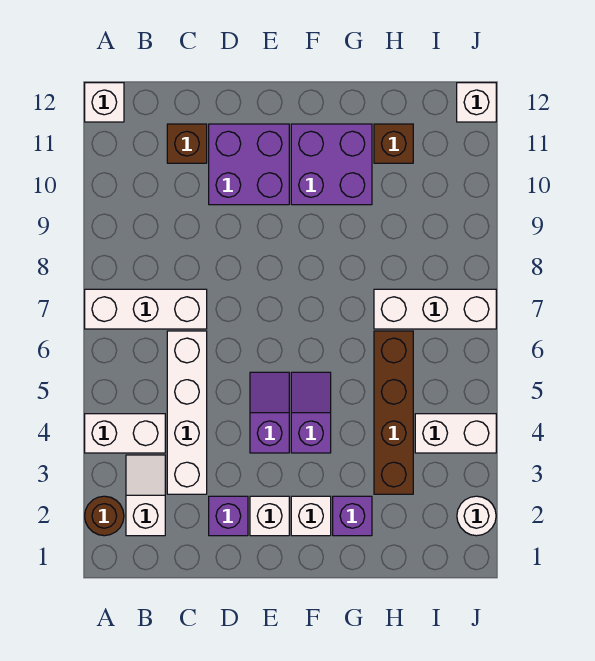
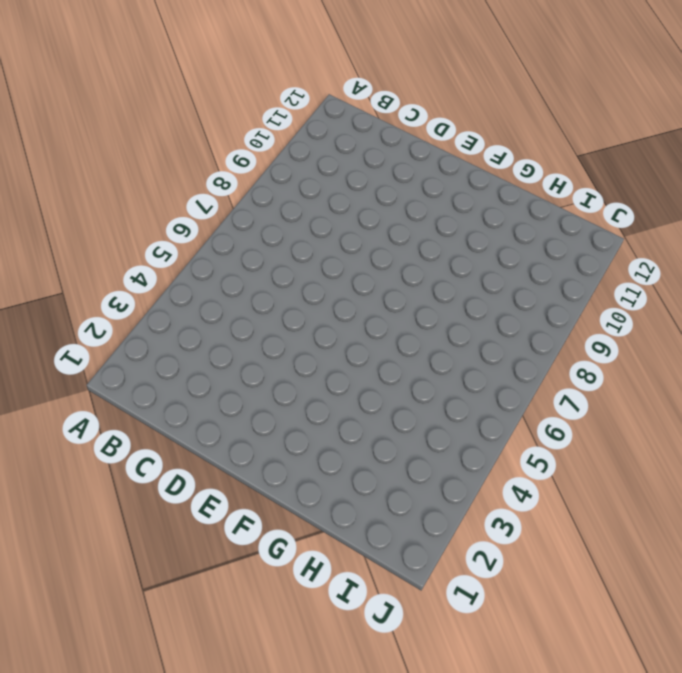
none -> brown 1x1 round brick [85,496,124,536]
none -> white 1x2 brick [85,414,165,453]
none -> white 1x3 brick [85,289,207,329]

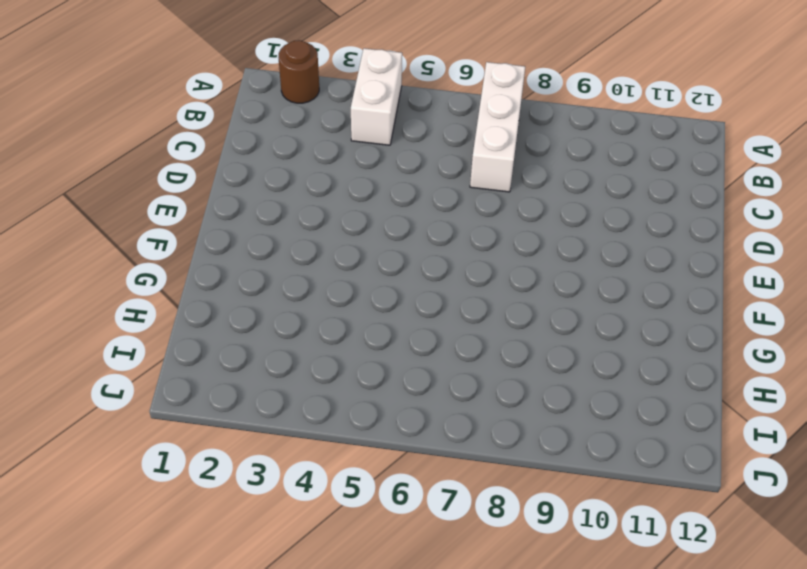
none -> white 1x1 brick [85,83,124,122]
none -> white 1x2 slope [126,455,165,536]
none -> white 1x4 brick [167,331,207,494]

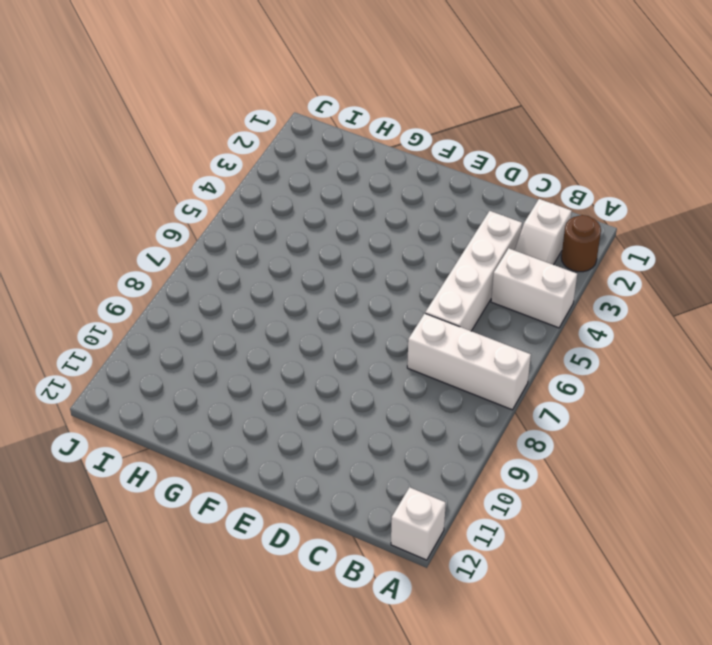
none -> brown 1x1 brick [167,124,207,163]
none -> purple 1x1 brick [209,496,248,536]
none -> purple 2x2 brick [209,124,289,205]

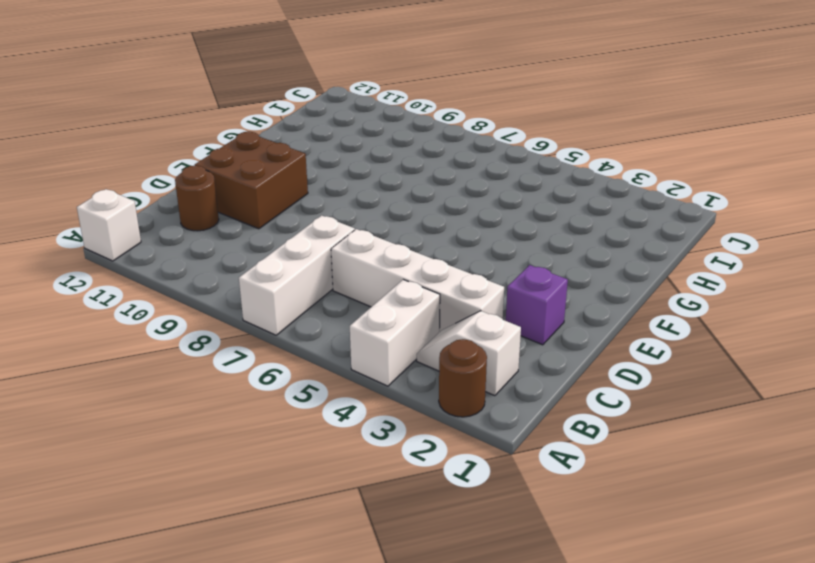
brown 1x1 round brick [175,166,219,231] -> brown 1x1 brick [167,124,207,163]
brown 2x2 brick [195,132,308,229] -> purple 2x2 brick [209,124,289,205]
none -> white 1x1 brick [250,496,289,536]
none -> purple 1x2 slope [250,372,289,453]
none -> white 1x1 brick [291,496,331,536]

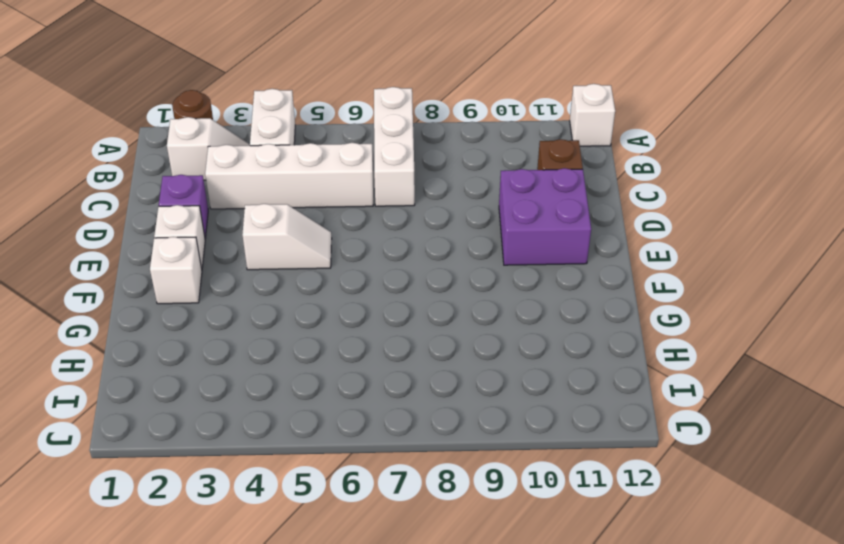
white 1x2 slope [242,204,332,270] -> purple 1x2 slope [250,372,289,453]
none -> purple 1x2 slope [291,372,331,453]
none -> purple 2x2 brick [291,124,372,205]
none -> purple 1x1 brick [333,496,372,536]

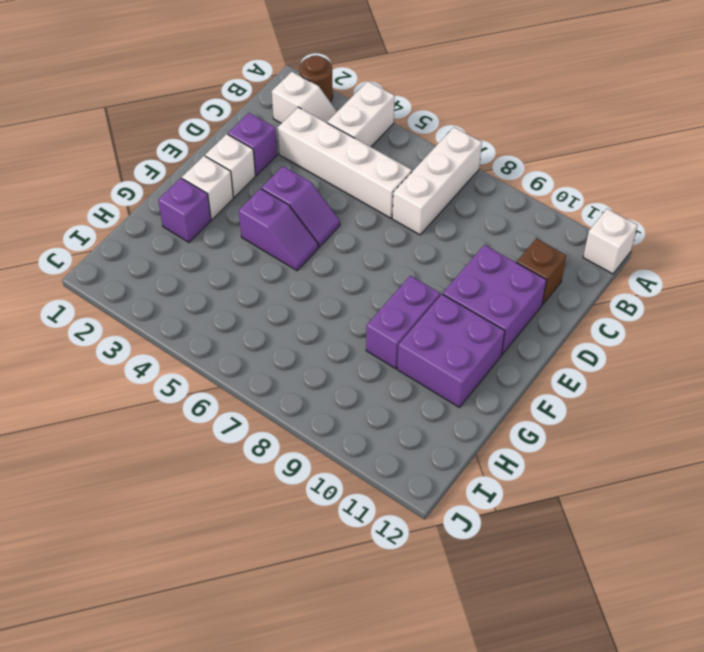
purple 1x2 brick [366,276,440,368] -> none
none -> brown 1x4 brick [374,331,413,494]
none -> white 1x3 brick [374,289,496,329]
none -> brown 1x1 brick [374,124,413,163]

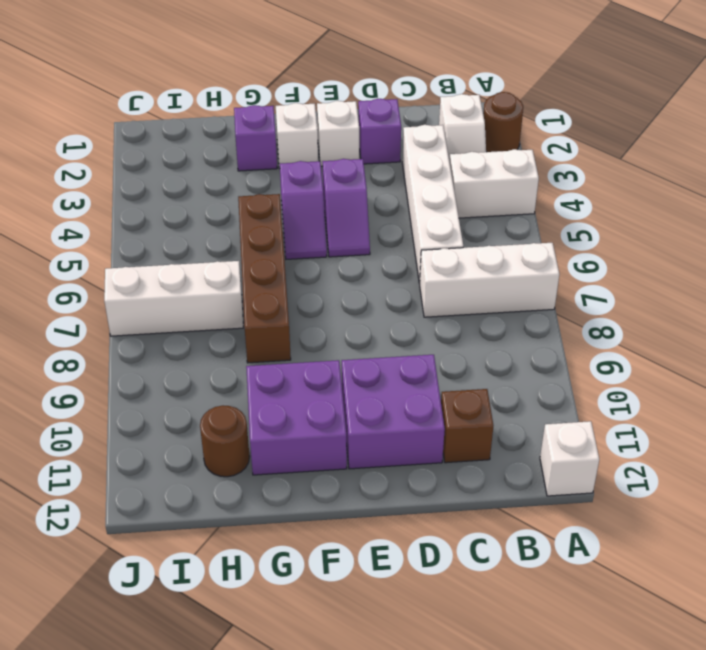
brown 1x4 brick [238,194,291,363] -> brown 1x4 brick moved to [374,331,413,494]
brown 1x1 round brick [200,405,250,477] -> brown 1x1 brick [374,124,413,163]
none -> white 1x2 brick [415,414,496,453]
none -> white 1x1 round brick [457,496,496,536]
none -> white 1x1 brick [457,83,496,122]

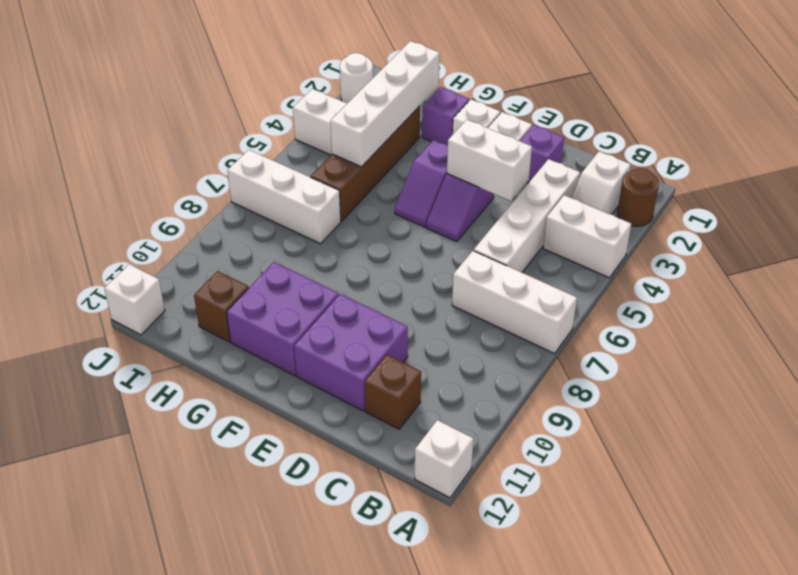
white 1x2 brick [447,120,532,201] -> none
white 1x4 brick [330,41,440,167] -> none

